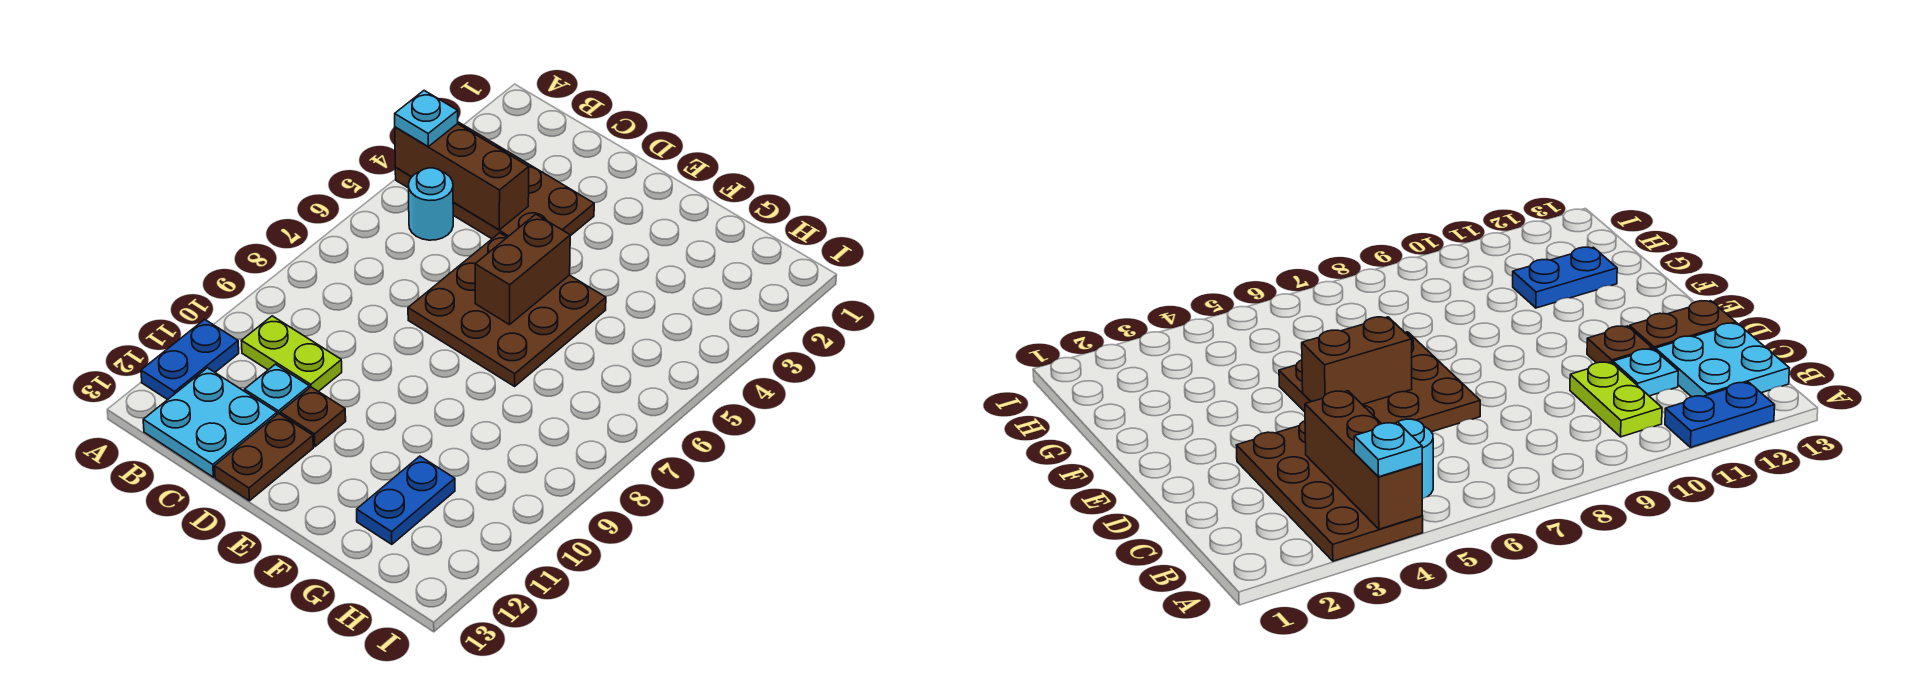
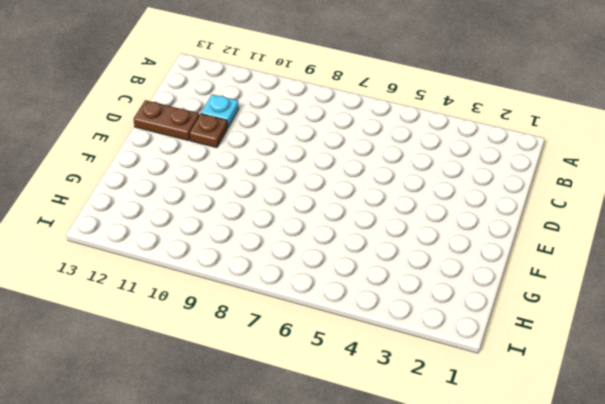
none -> brown 2x4 plate [395,122,594,239]
none -> blue 1x2 plate [141,319,239,400]
none -> cyan 1x1 round brick [409,168,453,240]

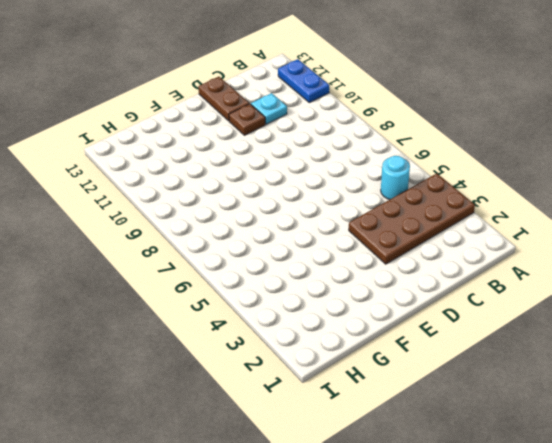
none -> lime 1x2 plate [242,316,342,392]
none -> cyan 2x2 plate [143,368,277,477]
none -> brown 3x3 plate [408,233,606,386]

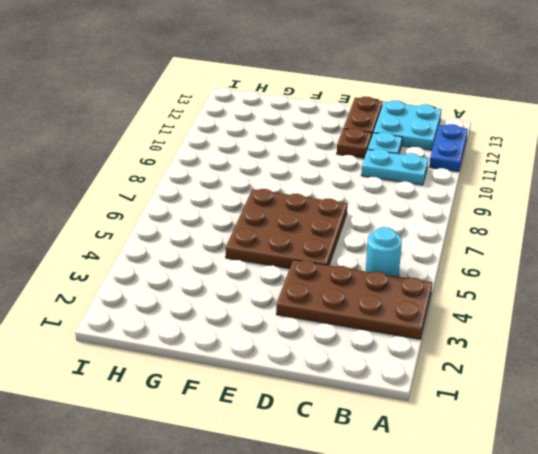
cyan 1x2 plate [361,149,428,185] -> lime 1x2 plate [242,316,342,392]
none -> blue 1x2 plate [357,456,455,544]
none -> brown 1x3 brick [395,124,529,230]
none -> brown 1x2 brick [475,214,570,325]

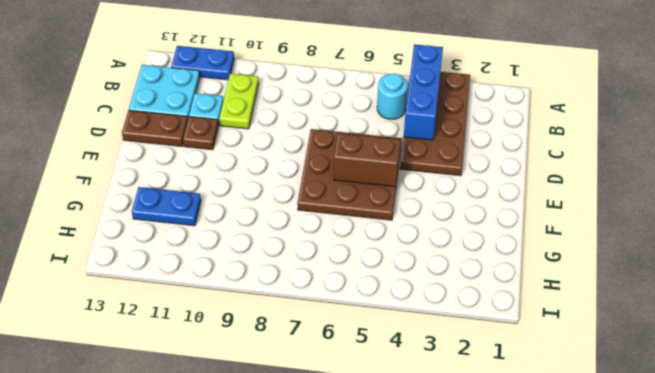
blue 1x3 brick [404,44,443,140] -> brown 1x3 brick [395,124,529,230]
none -> cyan 1x1 plate [395,91,458,146]

